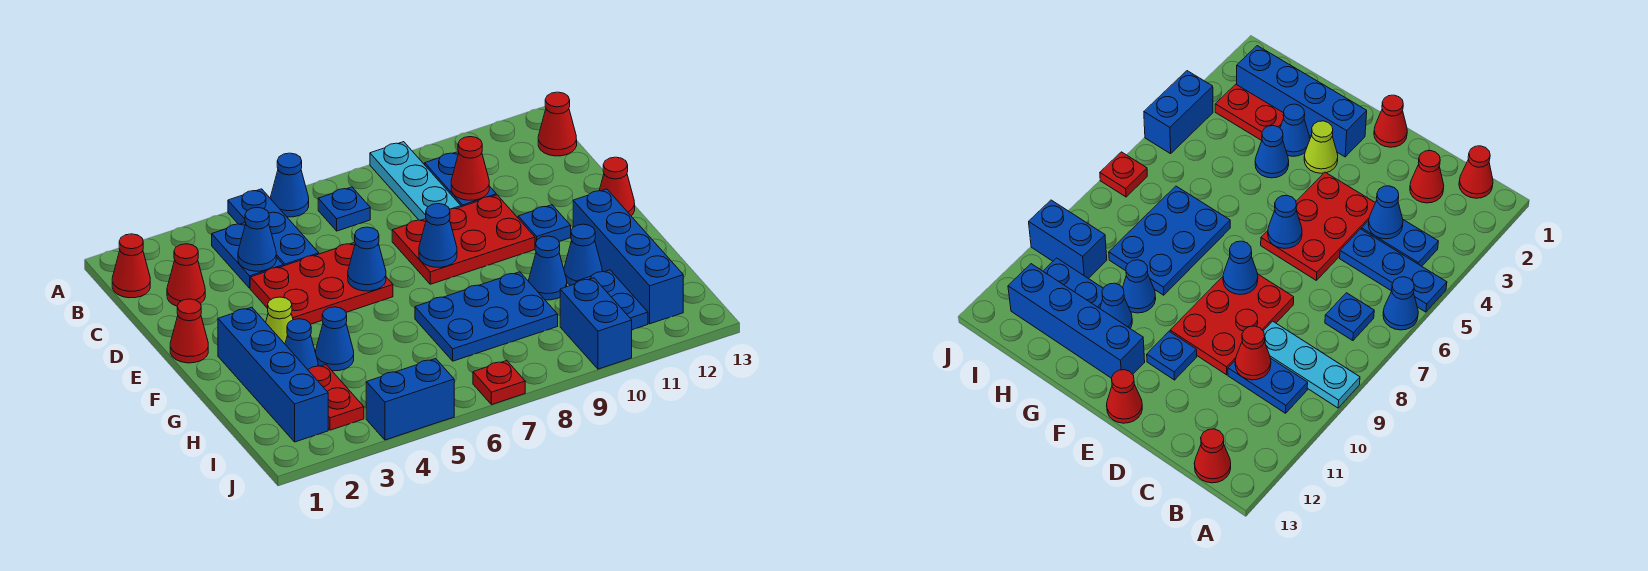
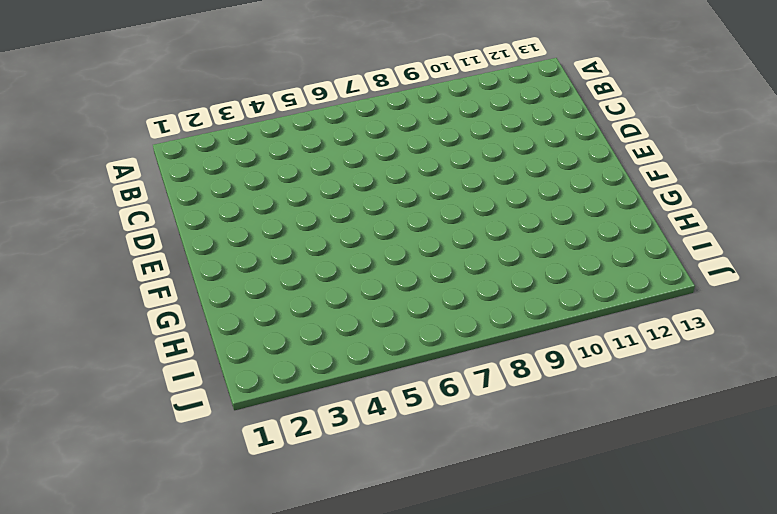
none -> blue 1x3 plate [228,189,319,266]
none -> blue 1x1 cone [270,153,309,217]
none -> cyan 1x3 plate [370,142,461,220]
none -> red 1x1 cone [112,234,150,298]

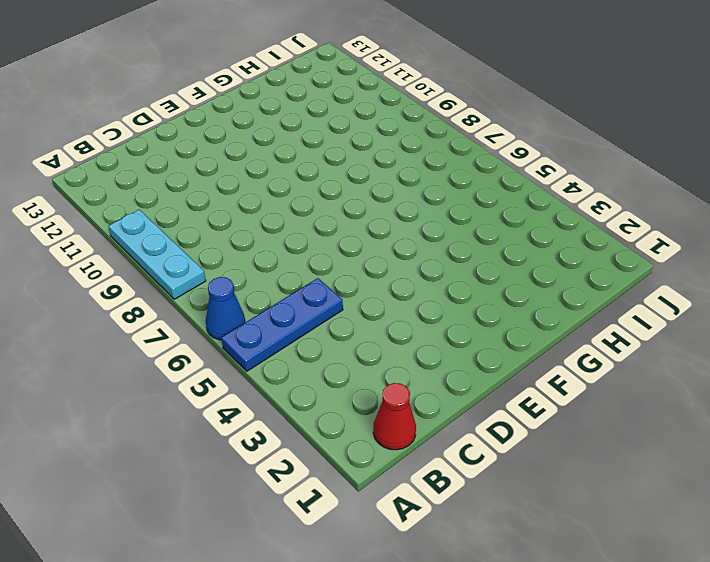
cyan 1x3 plate [108,210,206,299] -> cyan 1x3 plate turned to [370,142,461,220]
none -> blue 1x2 plate [212,223,283,288]
none -> blue 1x1 plate [318,187,370,231]
none -> blue 1x2 plate [425,152,496,207]
none -> red 1x1 cone [538,92,577,156]

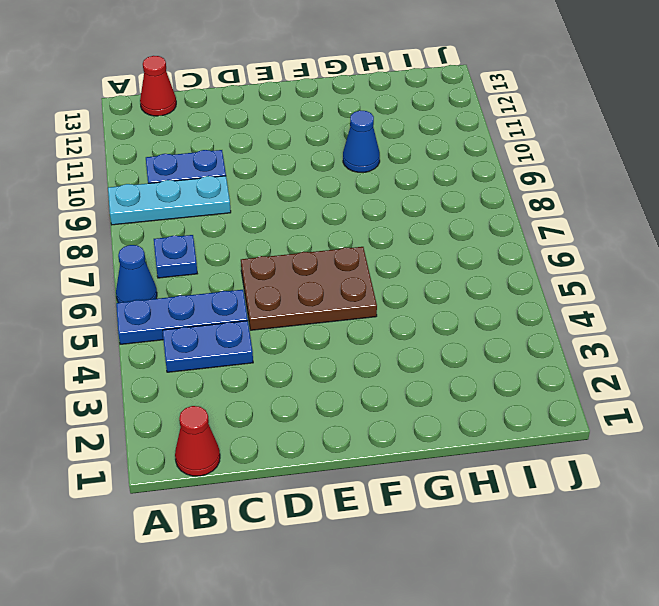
brown 2x3 plate [241,247,377,330] -> red 2x3 plate [250,242,393,324]
none -> red 1x1 cone [167,244,205,306]
none -> red 2x3 plate [392,195,535,284]
none -> red 1x1 cone [170,299,208,363]
none -> blue 1x1 plate [518,205,571,244]

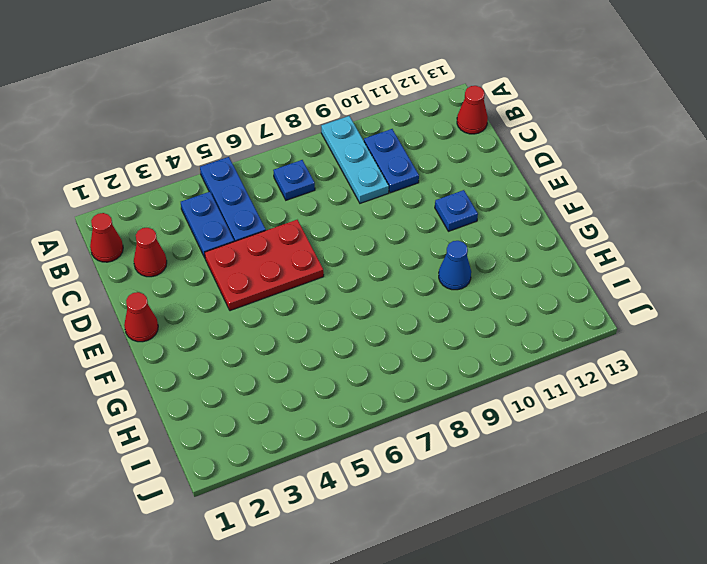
none -> blue 1x1 cone [270,153,309,217]
none -> red 2x3 plate [392,195,535,284]
none -> red 1x1 cone [599,157,635,216]
none -> blue 1x4 brick [218,307,328,442]

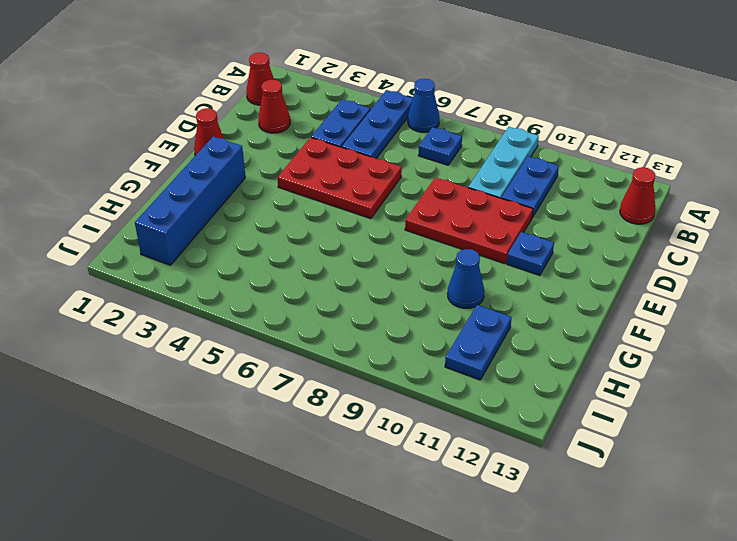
none -> red 1x1 cone [599,157,635,216]
none -> lime 1x1 cone [266,297,293,344]
none -> blue 1x4 brick [573,189,683,324]
none -> blue 1x1 cone [285,319,318,370]

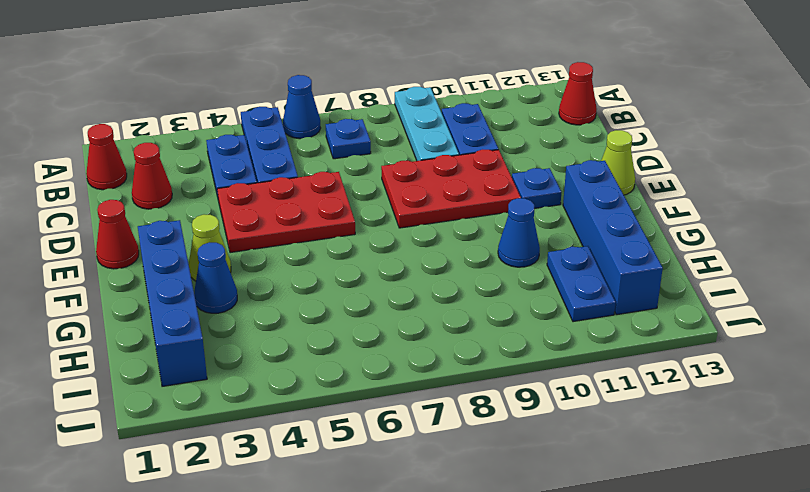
lime 1x1 cone [601,130,635,195] -> red 1x1 cone [599,157,635,216]
none -> blue 1x1 cone [315,307,354,371]
none -> blue 2x3 plate [415,272,558,361]
none -> blue 1x1 cone [564,224,602,285]
none -> red 1x2 plate [308,365,364,430]

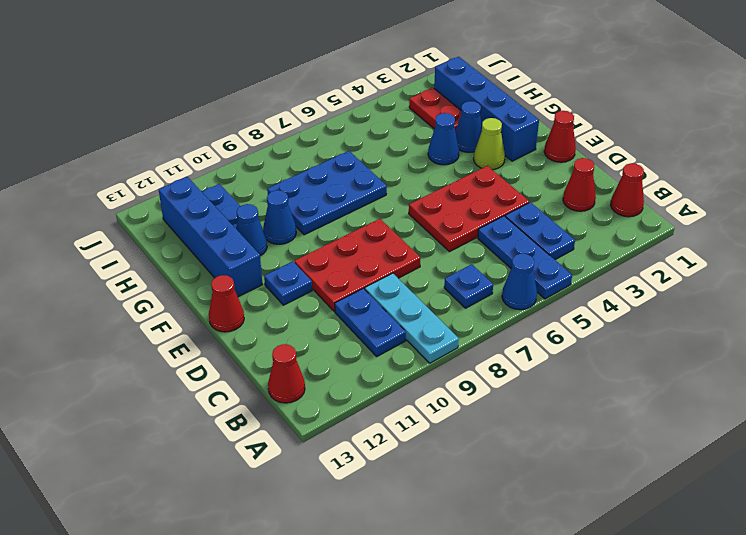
none -> blue 1x2 brick [560,278,632,369]
none -> blue 1x2 brick [366,359,454,440]
none -> red 1x1 plate [473,361,525,405]
none -> blue 1x1 cone [238,207,276,271]

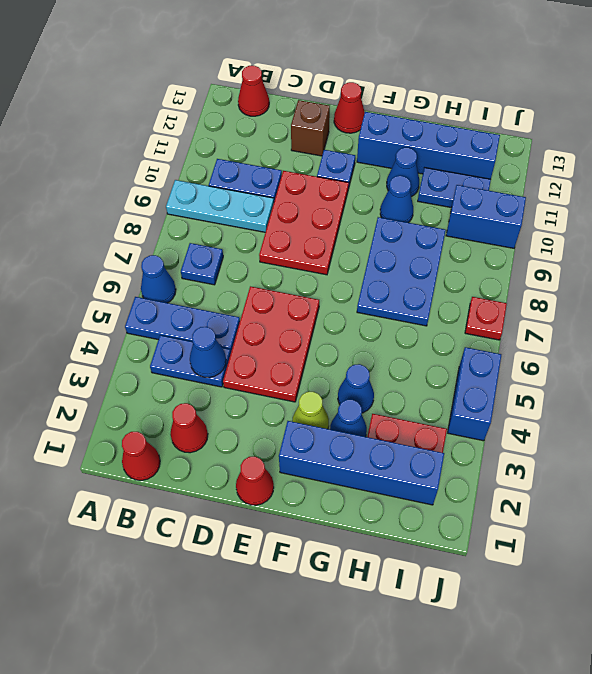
brown 1x1 brick [291,100,330,156] -> none
none -> red 1x1 cone [451,137,489,200]
none -> blue 1x1 cone [348,227,386,291]
none -> blue 1x1 cone [419,204,457,267]

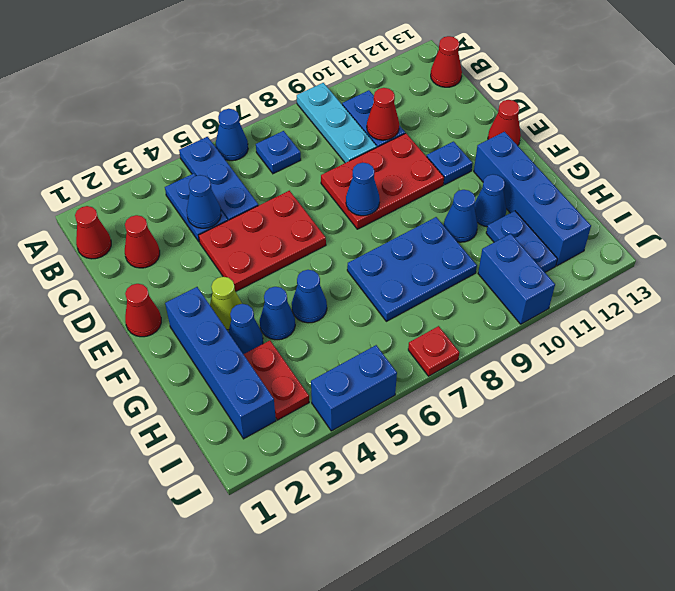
blue 1x1 cone [292,270,327,323] -> blue 1x1 cone moved to [348,227,386,291]

